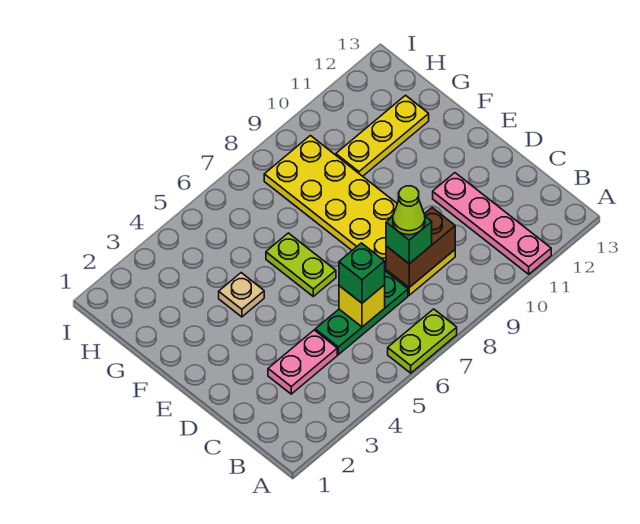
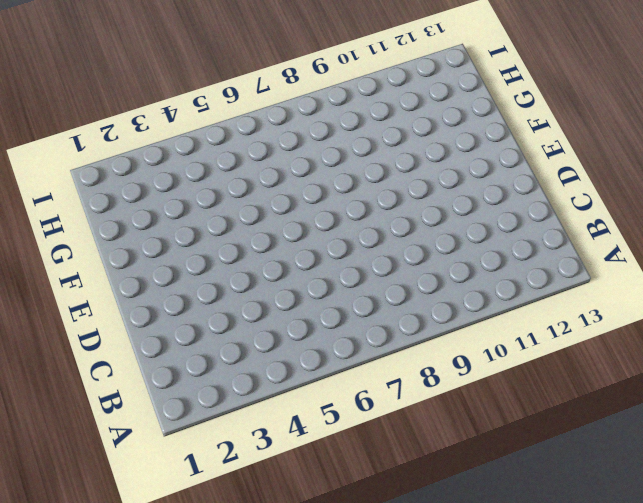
none -> lime 1x2 plate [388,309,457,373]
none -> pink 1x4 plate [433,173,551,274]
none -> pink 1x2 plate [268,330,337,394]

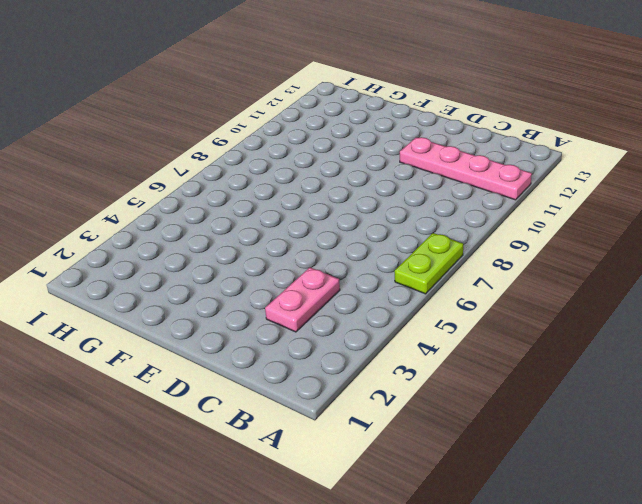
none -> green 1x3 plate [315,271,408,355]
none -> yellow 2x6 plate [264,136,455,295]
none -> lime 1x2 plate [266,233,336,296]

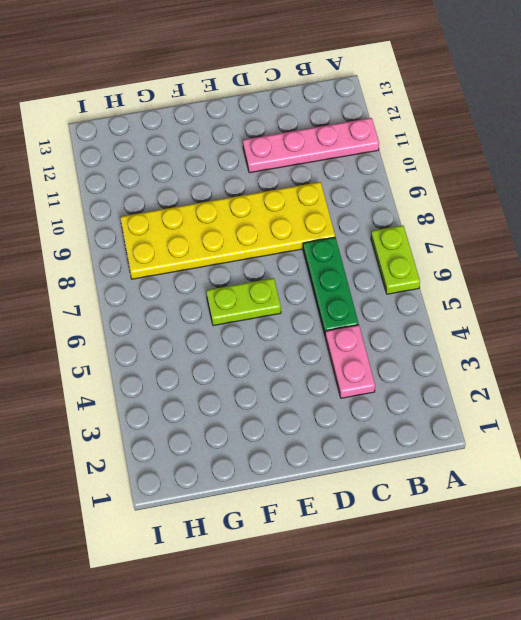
none -> tan 1x1 plate [219,273,264,317]
none -> yellow 1x3 plate [336,95,429,176]
none -> yellow 1x1 brick [339,285,385,327]

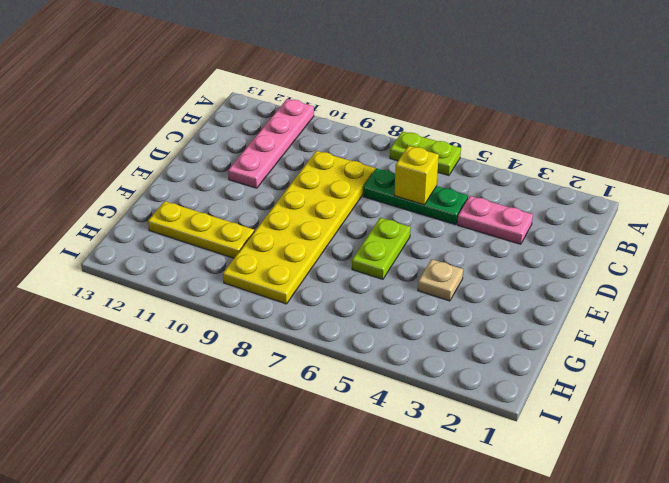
none -> brown 1x2 brick [386,208,455,287]
none -> green 1x1 brick [339,243,385,303]
none -> green 1x1 brick [386,217,432,264]

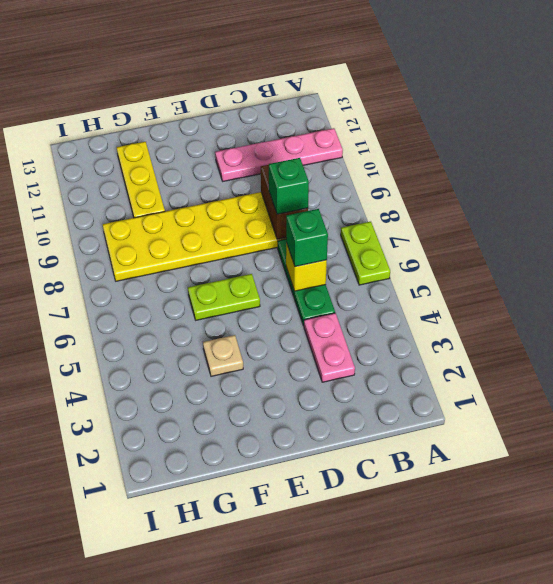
none -> lime 1x1 cone [393,186,425,235]

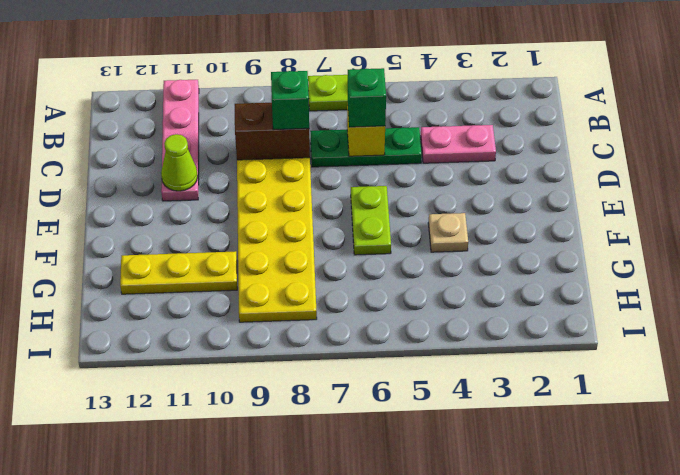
lime 1x1 cone [161,134,198,191] -> lime 1x1 cone moved to [393,186,425,235]

